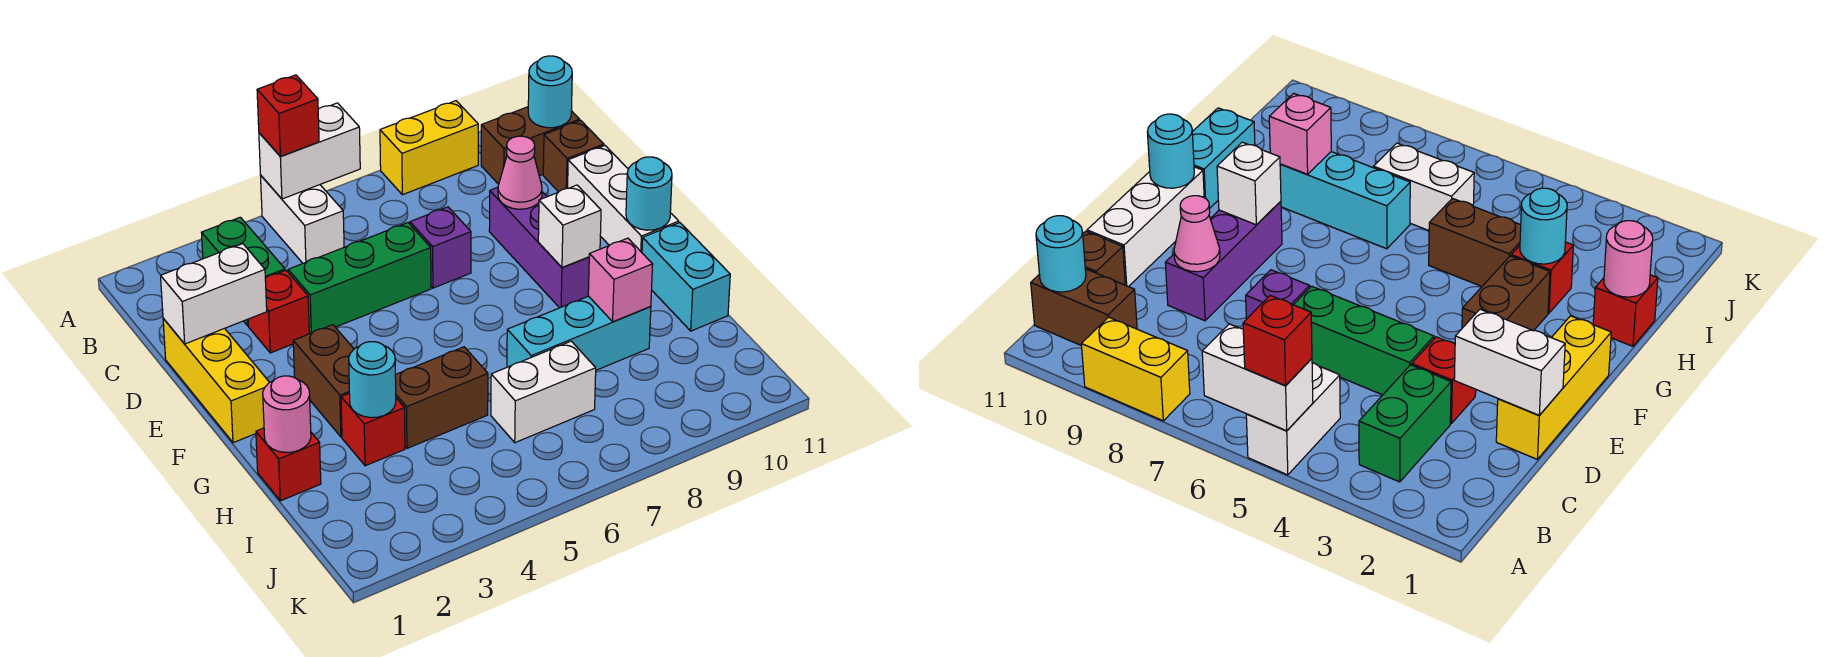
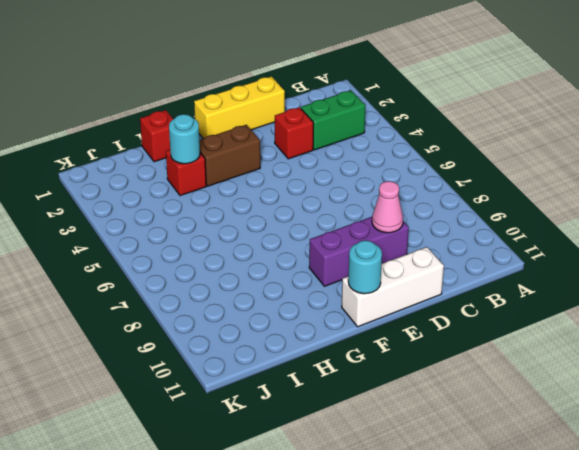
none -> white 1x2 brick [261,176,344,263]
none -> yellow 1x2 brick [380,101,478,195]
none -> brown 1x2 brick [481,107,580,184]

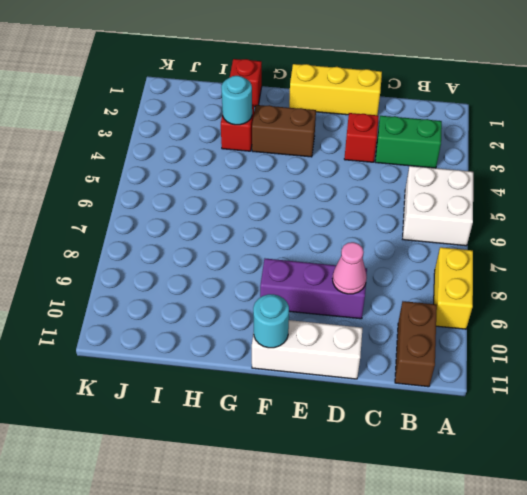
white 2x2 brick [403,166,473,246] -> white 1x2 brick [261,176,344,263]
none -> brown 1x1 brick [543,120,604,192]
none -> green 1x3 brick [288,223,431,334]
none -> purple 1x1 brick [410,207,471,288]

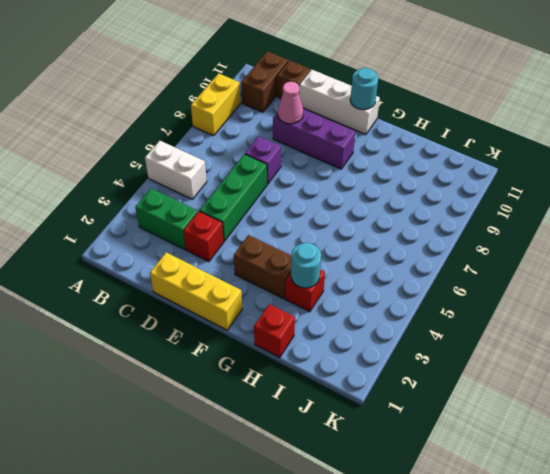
none -> cyan 1x2 brick [642,223,730,331]
none -> brown 1x2 brick [395,347,488,448]
none -> cyan 1x3 brick [507,296,651,370]

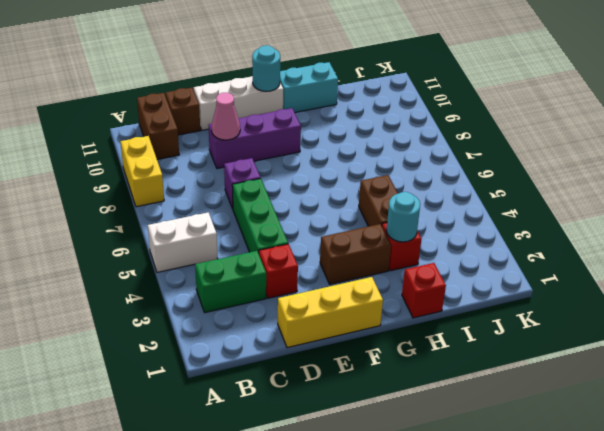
none -> cyan 1x3 brick [507,296,651,370]
none -> white 1x2 brick [491,341,596,443]
none -> white 1x2 brick [259,103,360,199]

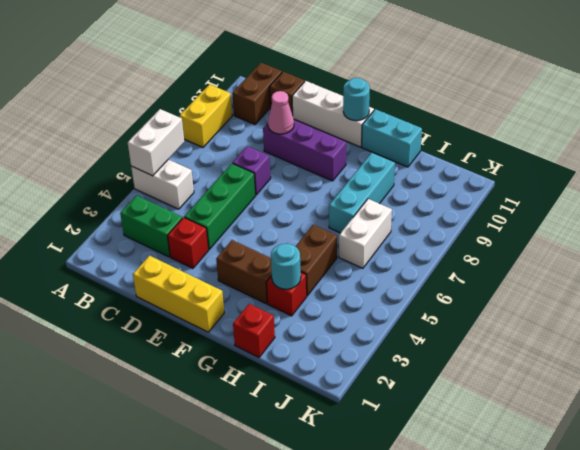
none -> cyan 1x1 round brick [528,56,572,128]
none -> white 1x2 brick [161,244,267,344]
none -> white 1x1 brick [538,185,601,267]

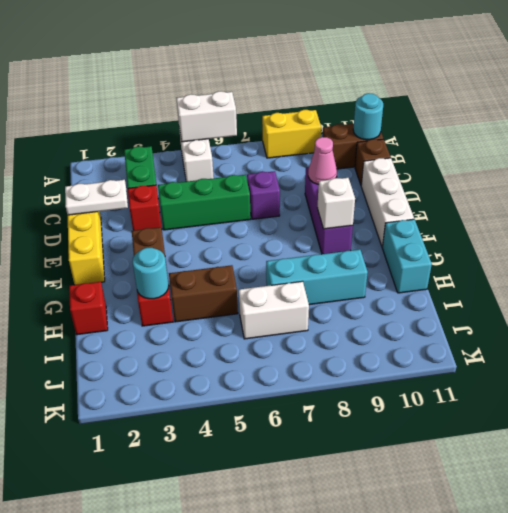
white 1x2 plate [65,180,128,215] -> white 1x2 brick [161,244,267,344]
none -> cyan 1x1 round brick [626,157,672,230]
none -> pink 1x1 round brick [263,376,311,452]
none -> pink 1x1 brick [588,238,653,322]

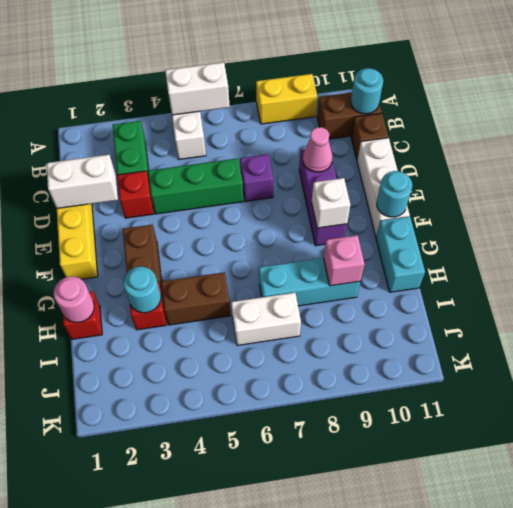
none -> red 1x1 brick [257,75,319,157]

